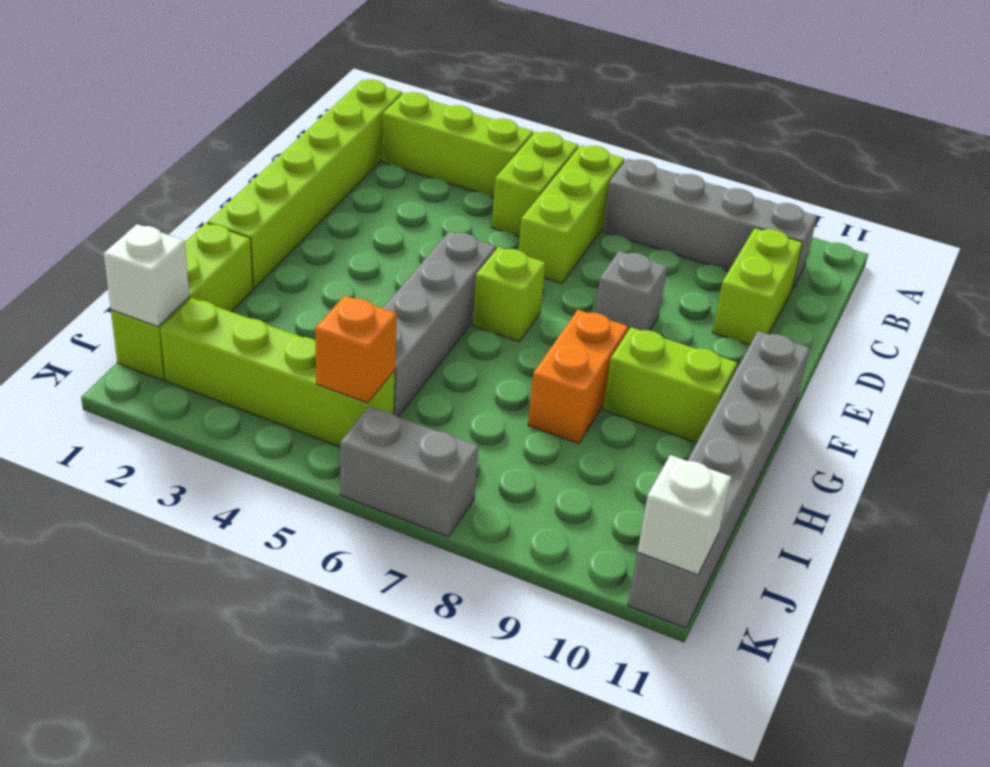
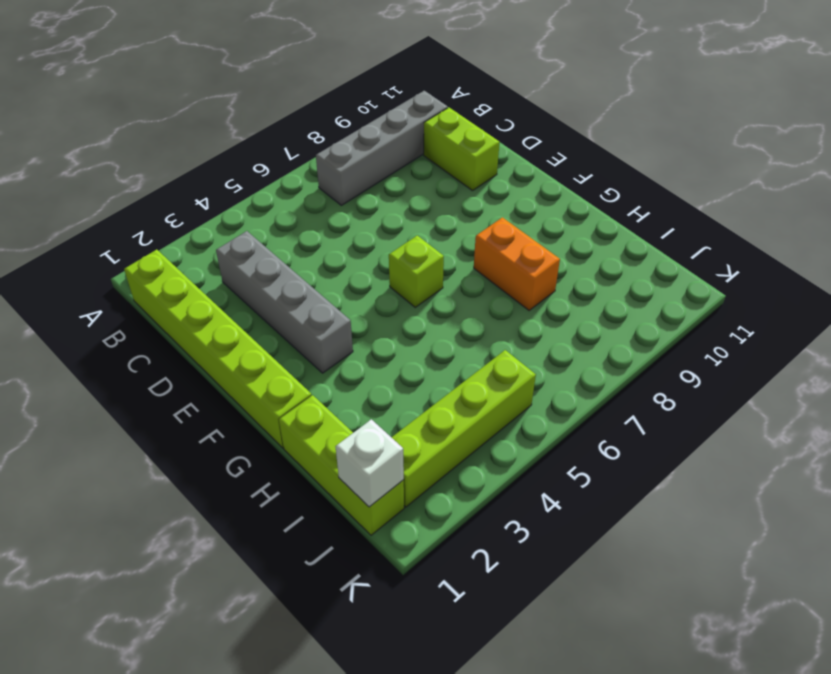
grey 1x4 brick [216,231,353,373] -> grey 1x4 brick moved to [383,231,496,417]
none -> lime 1x3 brick [382,92,533,197]
none -> lime 1x2 brick [492,132,578,237]
none -> lime 1x3 brick [519,145,624,284]

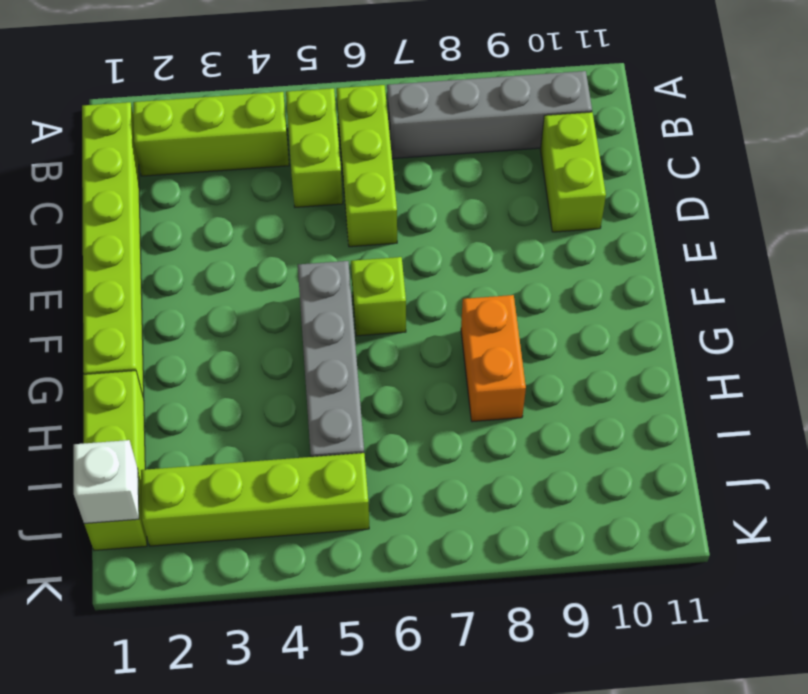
none -> grey 1x1 brick [595,251,667,332]
none -> grey 1x6 brick [628,331,810,628]
none -> lime 1x2 brick [603,327,737,443]

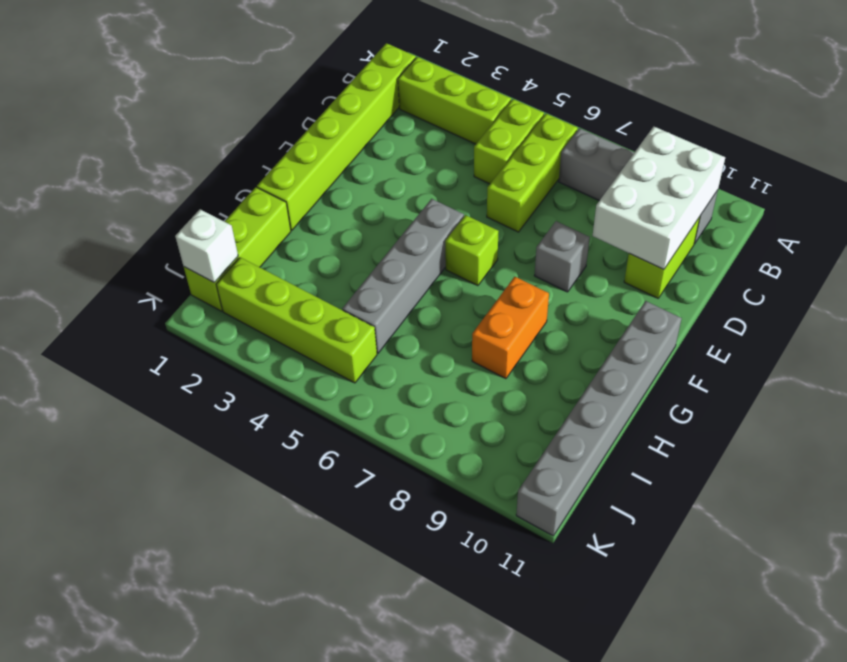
white 2x3 brick [593,127,725,269] -> none
none -> lime 1x2 brick [603,327,737,443]
none -> grey 1x2 brick [340,406,478,537]
none -> orange 1x1 brick [315,296,397,403]

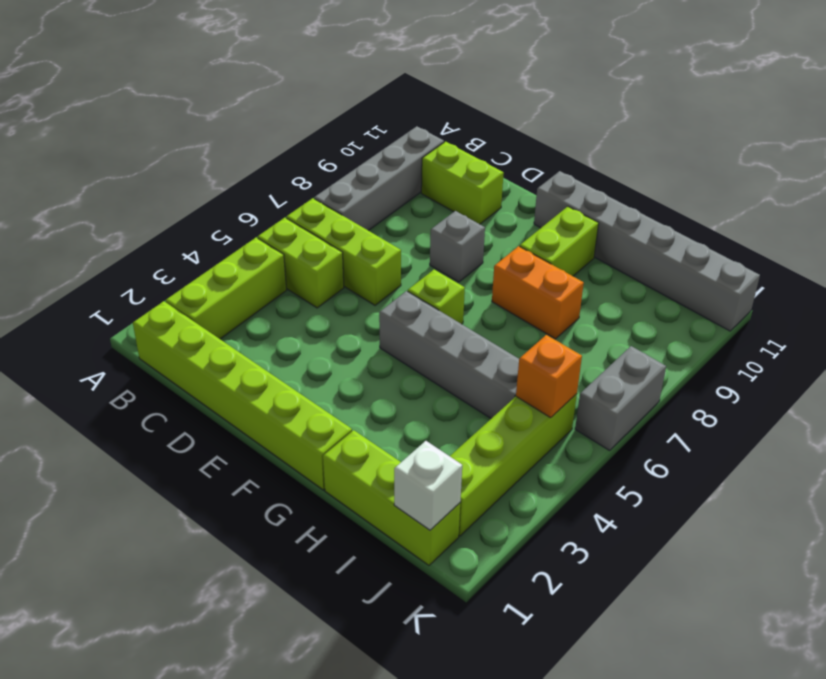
none -> white 1x1 brick [638,455,731,575]

